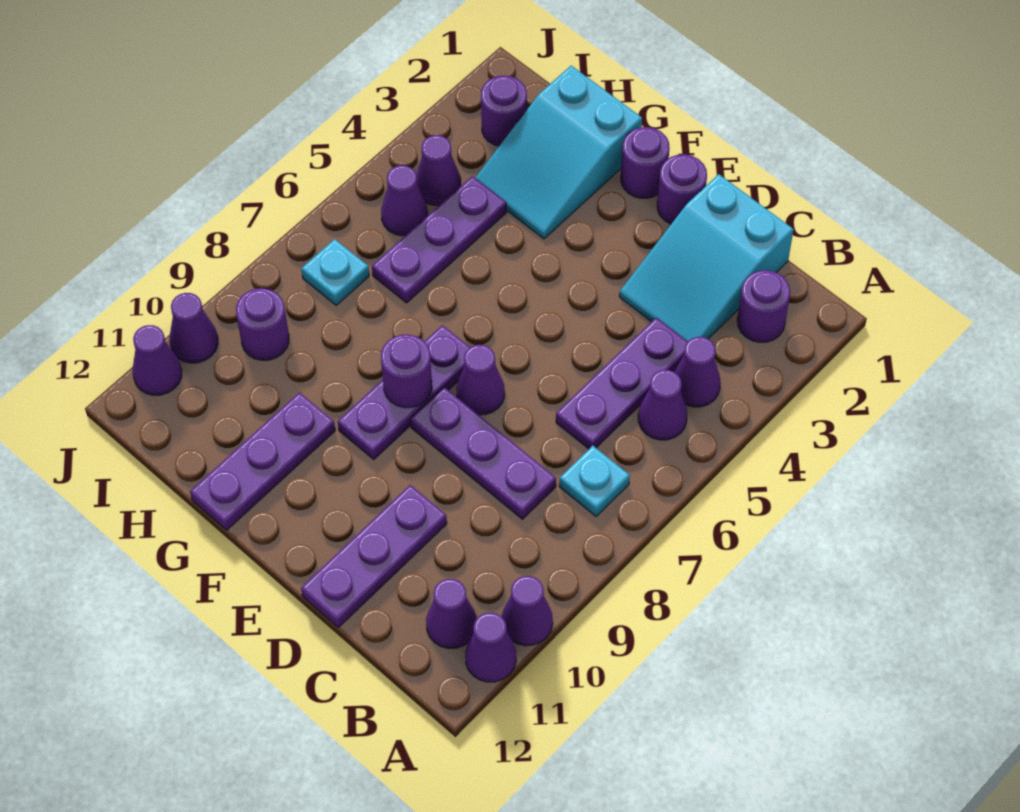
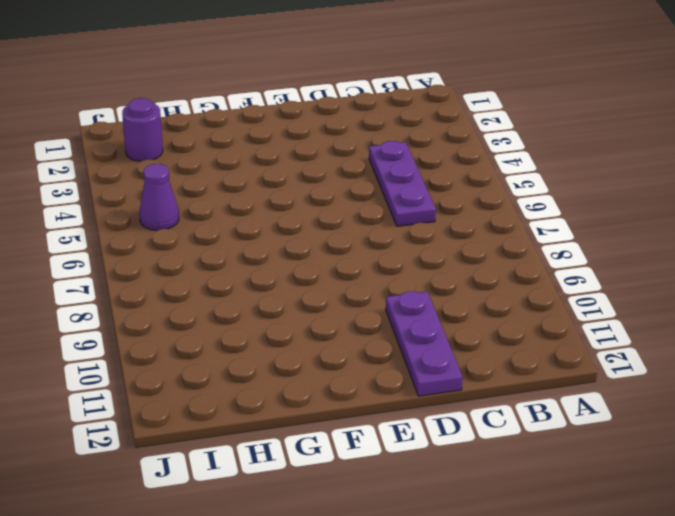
none -> purple 1x1 cone [502,576,553,646]
none -> purple 1x1 cone [465,613,516,682]
none -> purple 1x1 round brick [737,270,790,342]

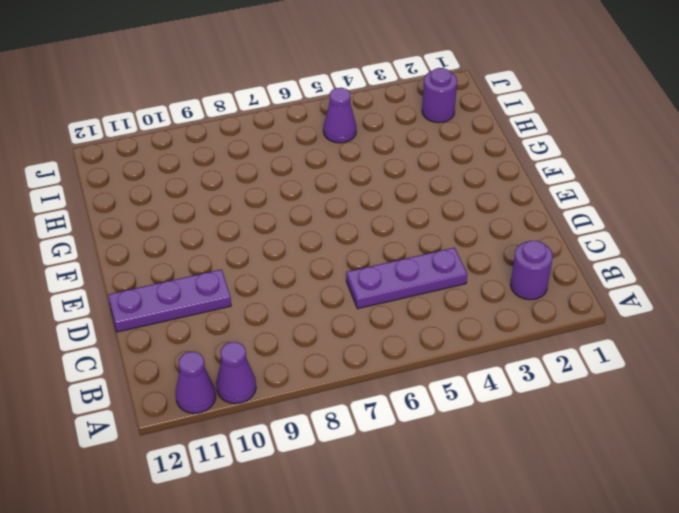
none -> purple 1x1 cone [675,337,721,407]
none -> purple 1x1 cone [638,370,687,440]
none -> cyan 1x1 plate [559,446,630,516]

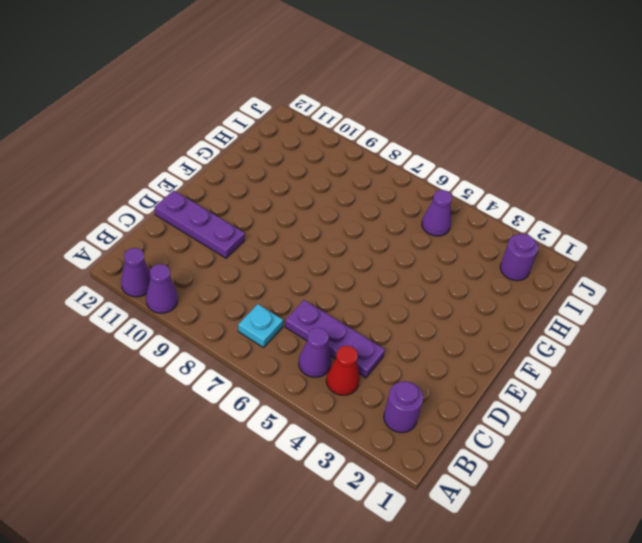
red 1x1 cone [326,346,360,395] -> purple 1x1 cone [675,337,721,407]
none -> purple 1x1 cone [426,579,477,648]
none -> cyan 2x3 slope [619,174,794,341]
none -> purple 1x3 plate [411,387,556,519]

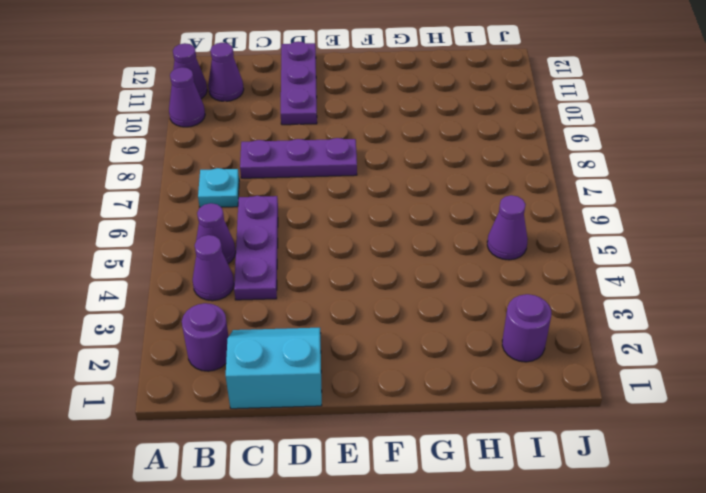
cyan 2x2 slope [226,328,322,409] -> cyan 2x3 slope [619,174,794,341]
none -> purple 1x1 round brick [657,154,707,224]
none -> purple 1x1 cone [456,345,505,415]
none -> purple 1x1 round brick [621,127,670,198]

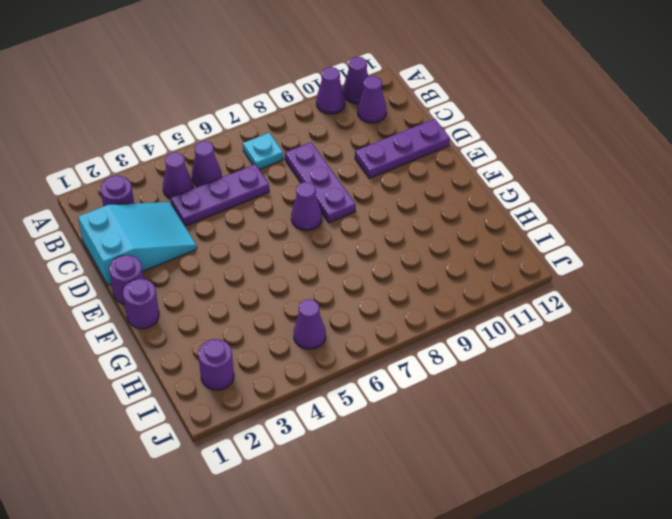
none -> purple 1x3 plate [338,325,470,459]
none -> cyan 2x3 slope [475,66,642,239]
none -> purple 1x3 plate [190,392,335,530]

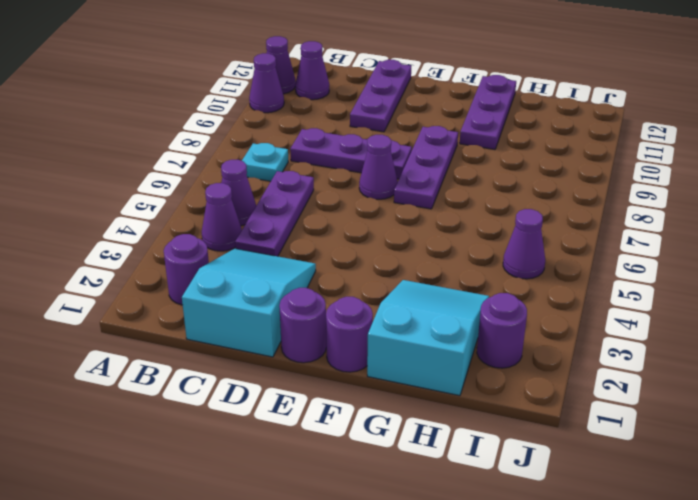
none -> purple 1x3 plate [372,176,507,303]
none -> purple 1x1 cone [416,135,461,206]
none -> cyan 1x1 plate [301,239,369,305]

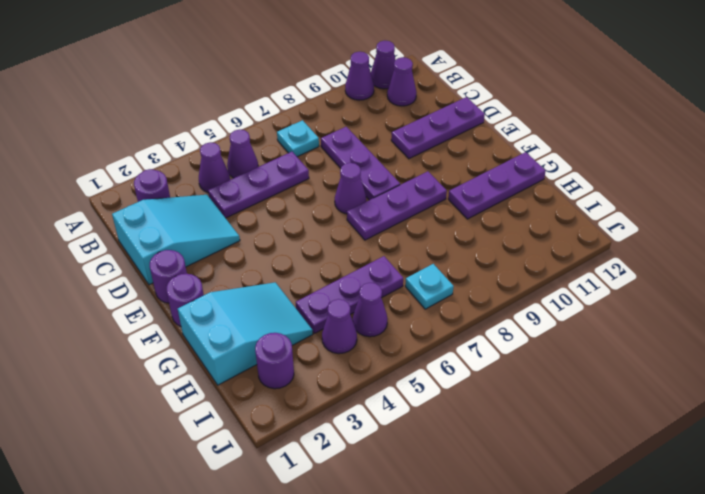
none -> purple 1x1 round brick [236,288,289,360]
none -> purple 1x1 cone [170,293,218,363]
none -> purple 1x1 cone [133,325,182,395]

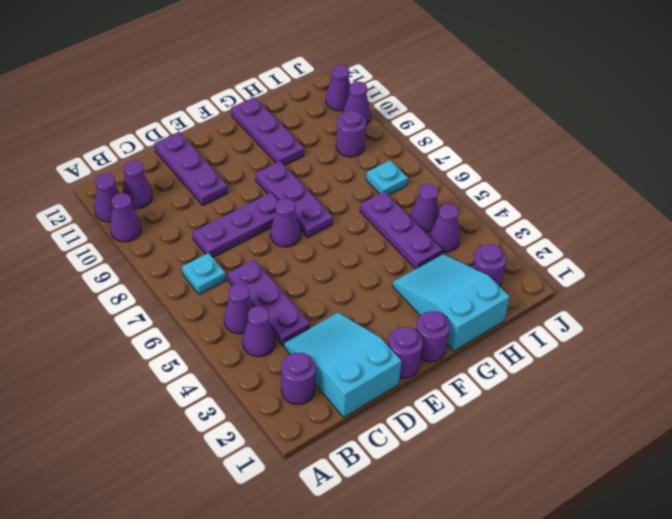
none -> purple 1x1 round brick [381,335,432,408]

